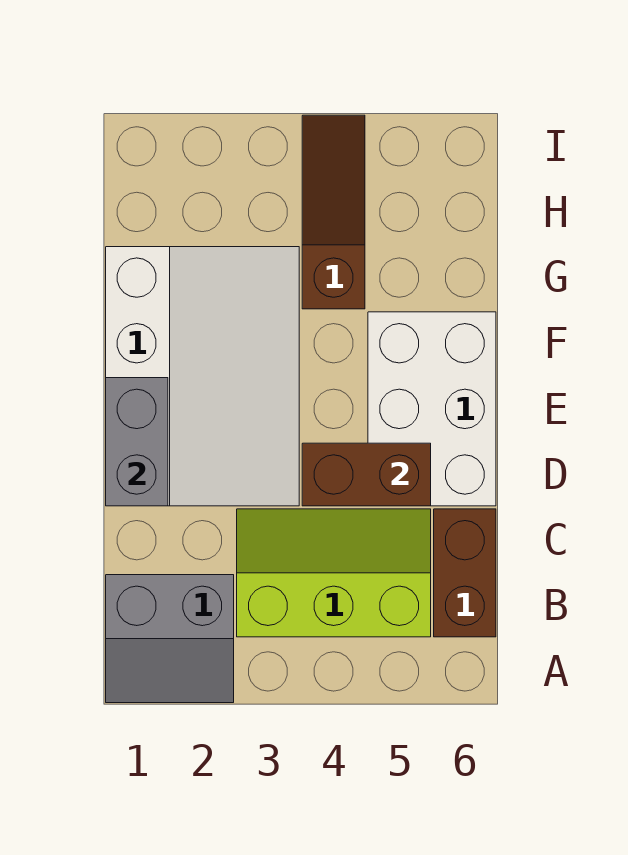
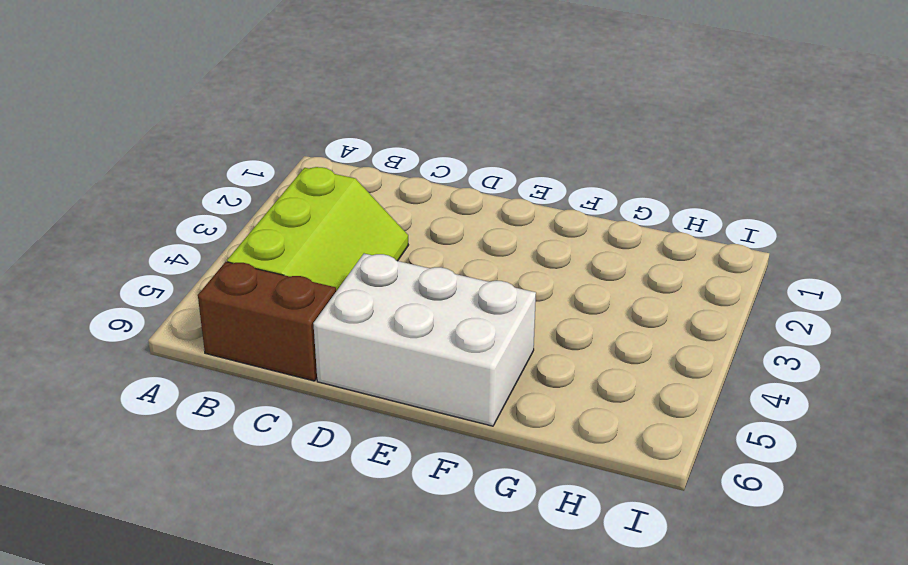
none -> grey 2x2 slope [106,575,234,703]
none -> white 3x4 slope [106,247,299,506]

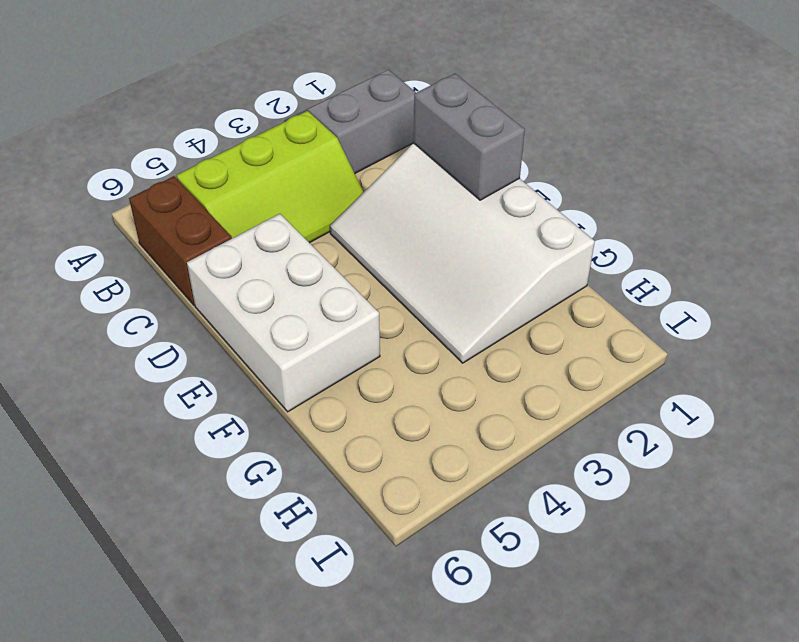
none -> brown 1x3 slope [302,115,365,309]
none -> brown 1x2 brick [302,443,431,506]

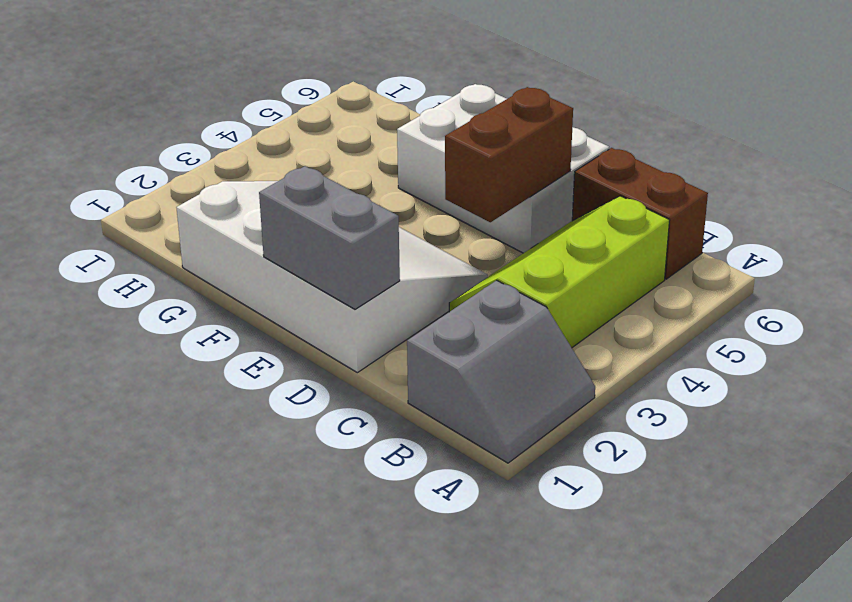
none -> brown 1x3 slope [302,115,365,309]

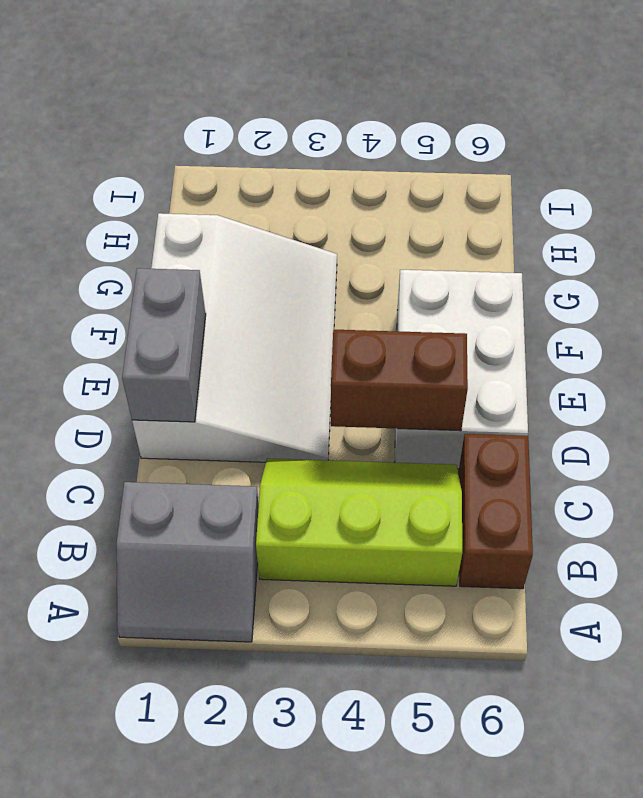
none -> brown 1x3 slope [302,115,365,309]

